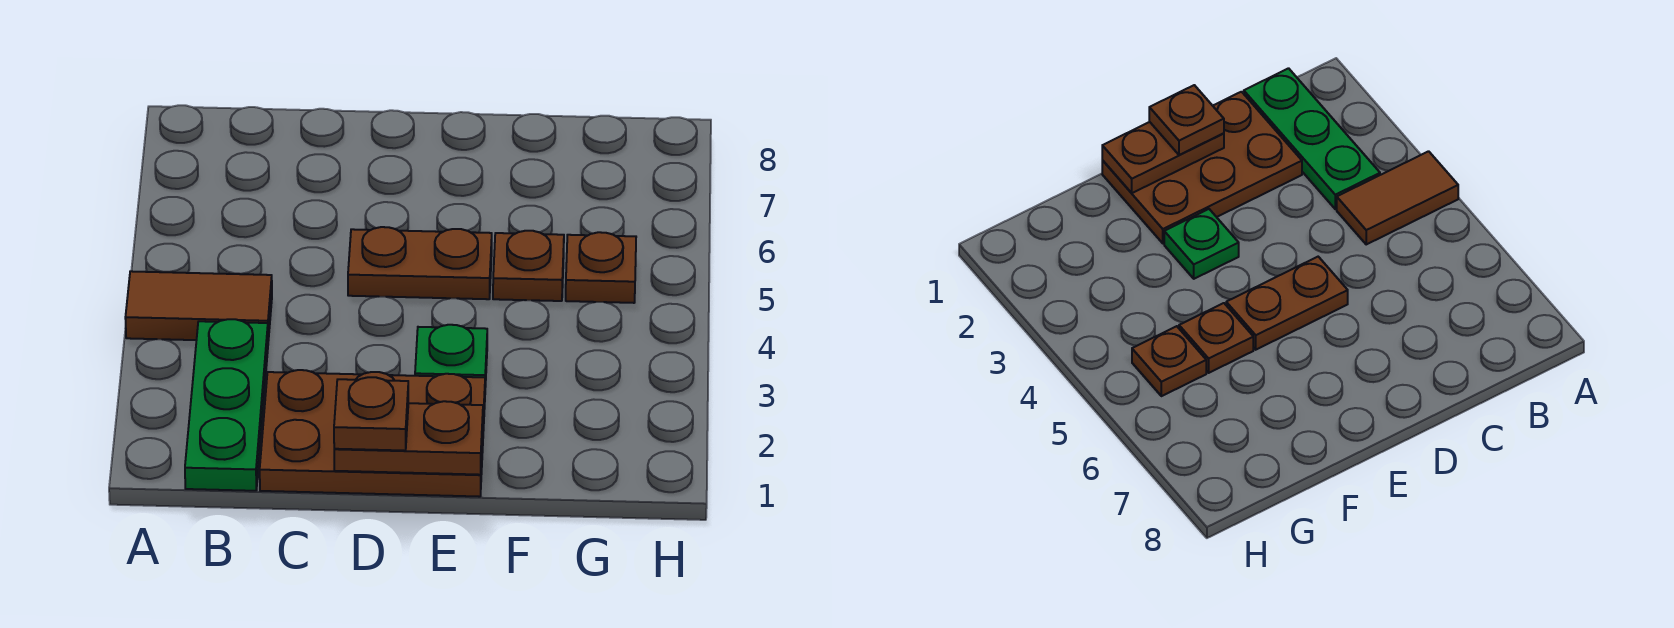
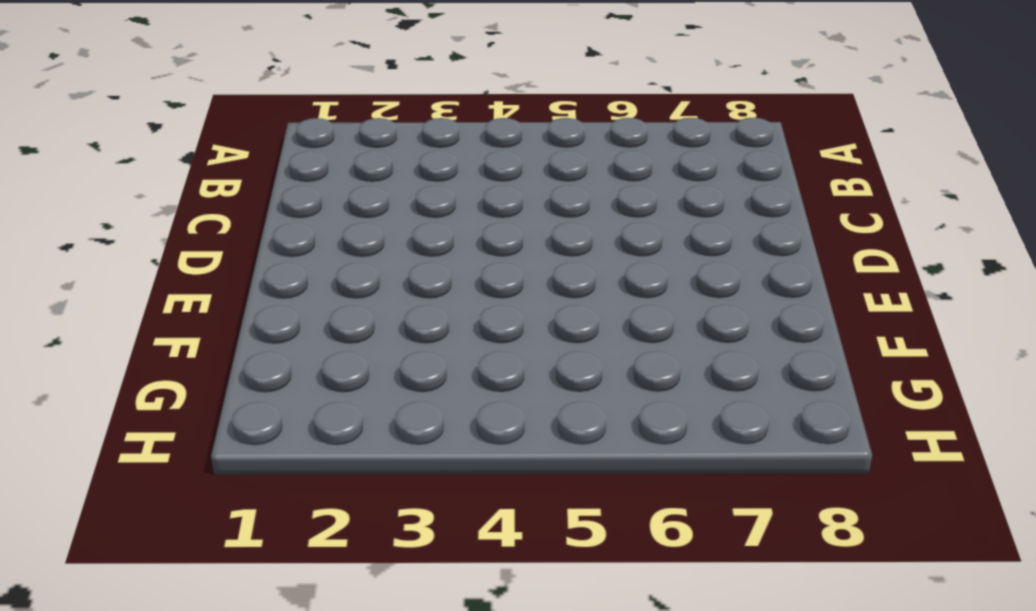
none -> brown 1x2 tile [125,271,272,341]
none -> green 1x3 plate [185,319,268,491]

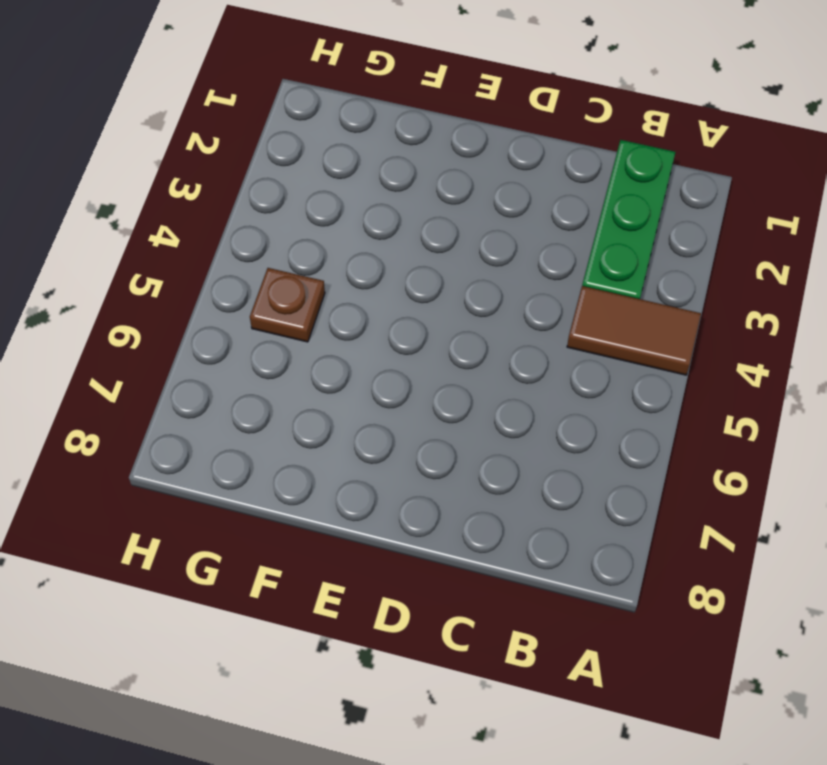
none -> brown 2x3 plate [260,370,485,497]
none -> brown 1x2 plate [348,227,492,299]

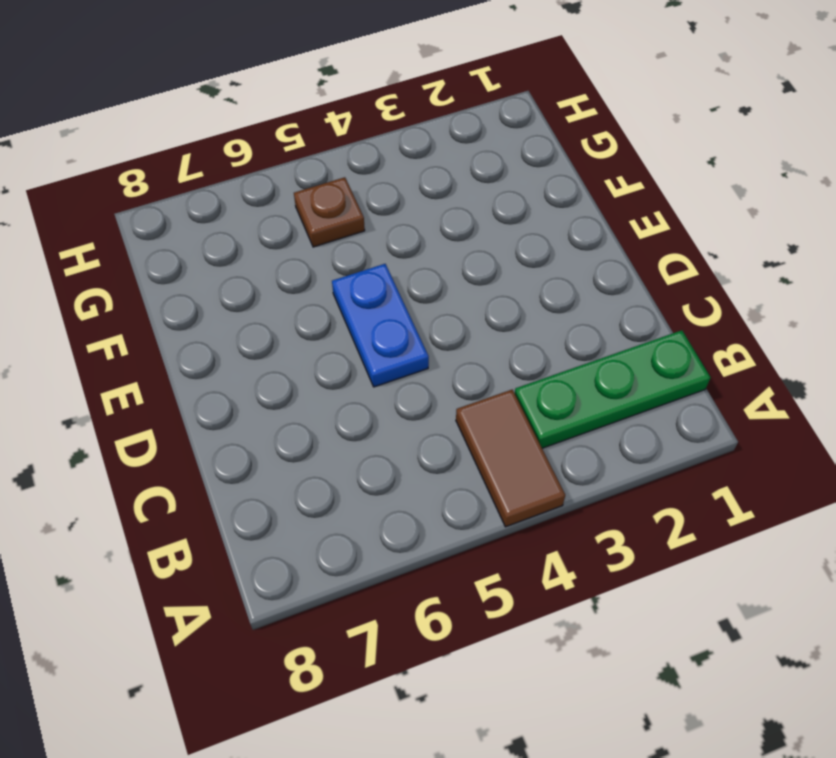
blue 1x2 plate [332,264,429,387] -> brown 1x2 plate [348,227,492,299]
none -> brown 2x3 plate [260,370,485,497]
none -> green 1x1 plate [415,325,487,387]

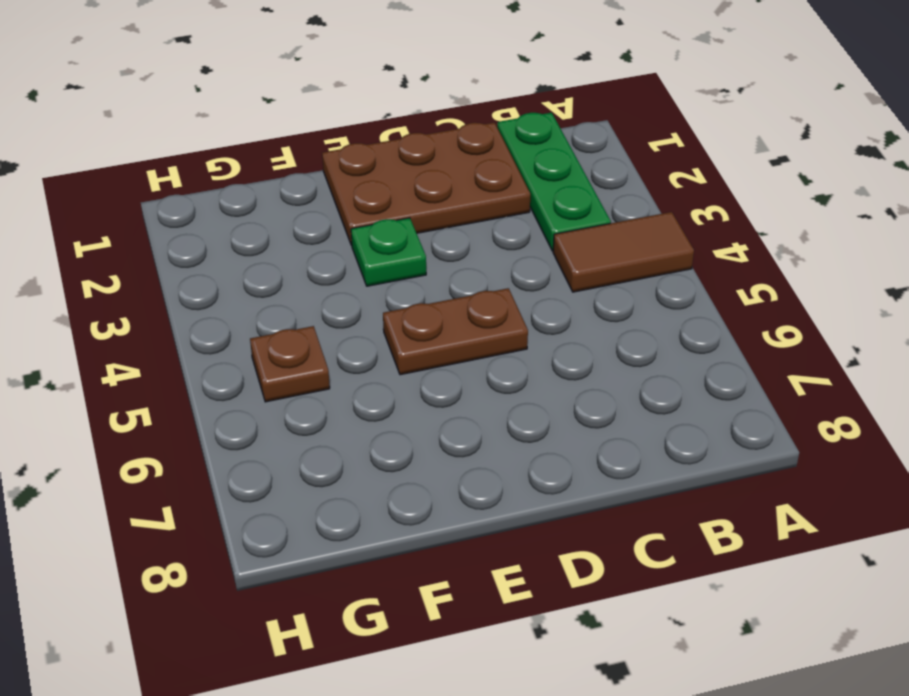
none -> brown 1x1 plate [493,231,564,301]
none -> brown 1x2 plate [334,401,483,475]

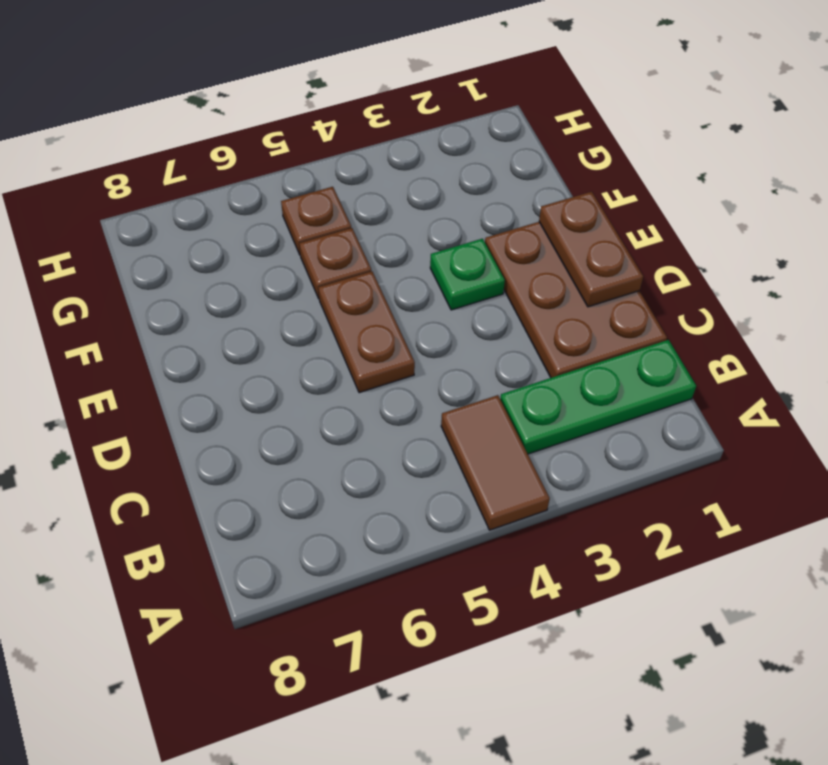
none -> brown 1x1 plate [334,377,408,451]

